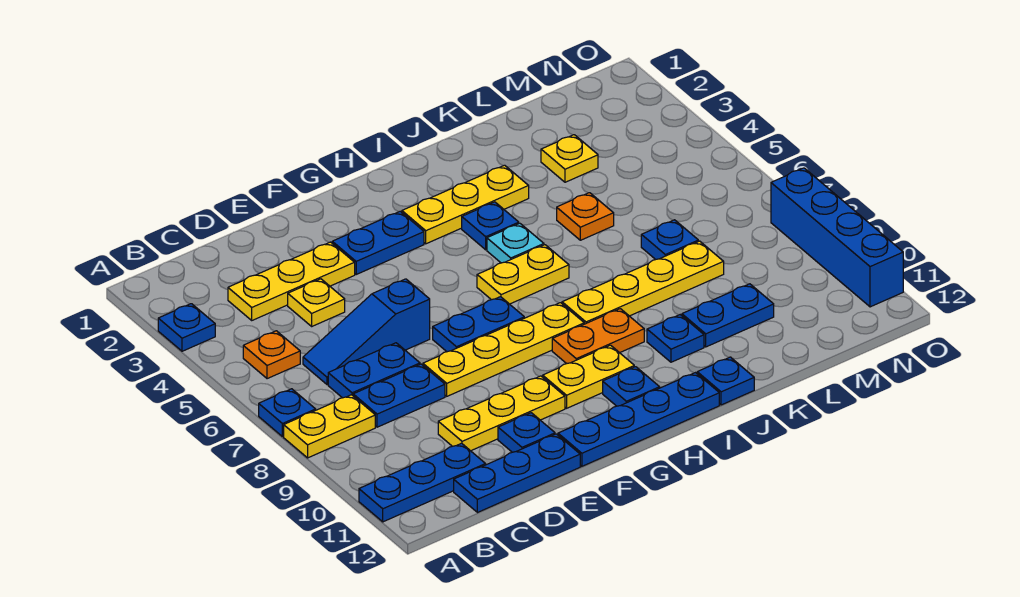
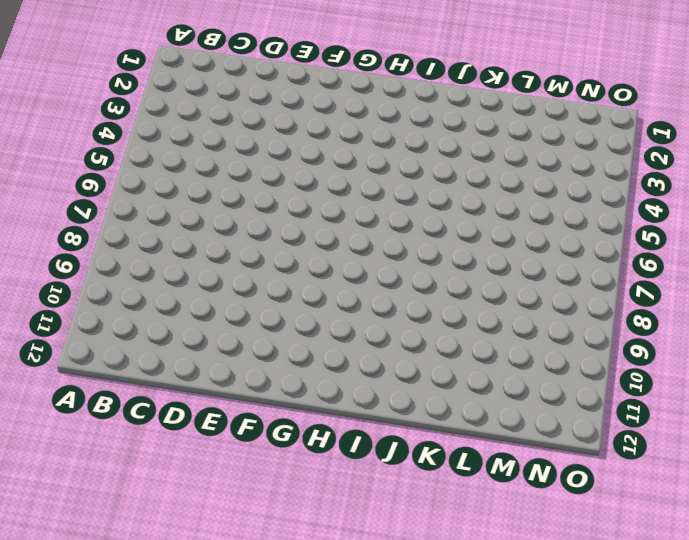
none -> blue 1x1 plate [158,304,215,351]
none -> blue 1x1 plate [259,389,316,437]
none -> yellow 1x2 plate [284,395,375,458]
none -> blue 1x3 plate [359,443,486,522]

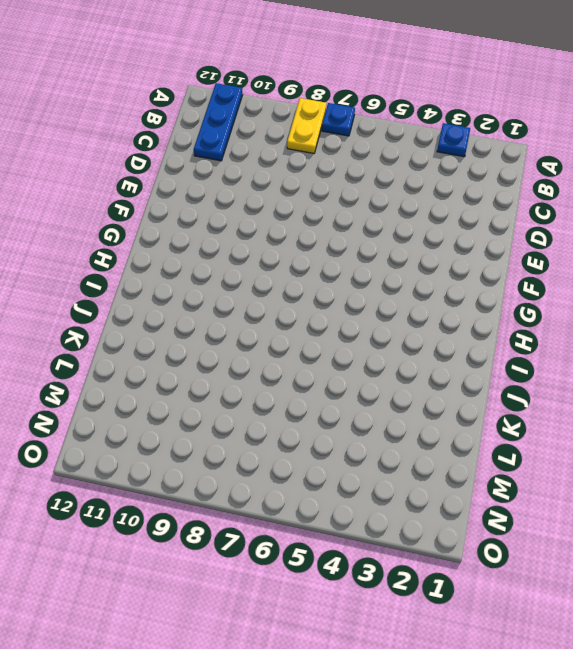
none -> orange 1x1 plate [243,331,300,379]
none -> yellow 1x3 plate [228,242,355,320]
none -> blue 1x3 slope [303,279,430,385]
none -> blue 1x2 plate [328,343,420,398]

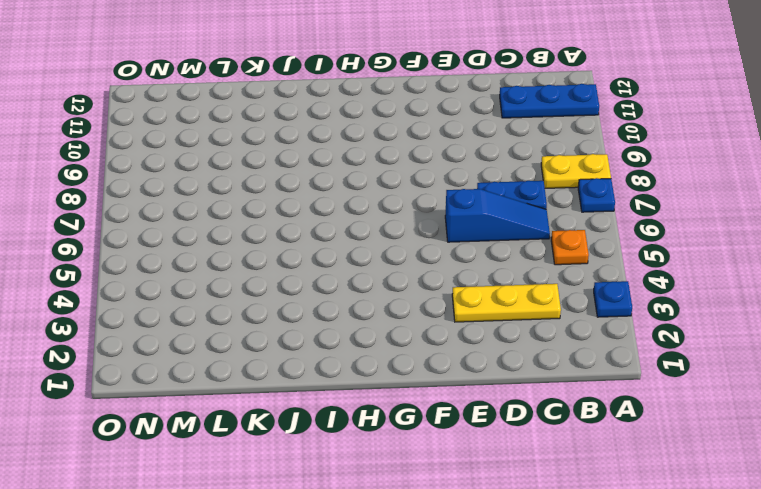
none -> blue 1x2 plate [353,364,445,427]
none -> blue 1x3 plate [454,434,580,513]
none -> yellow 1x1 plate [288,279,345,326]
none -> yellow 1x3 plate [438,376,565,451]

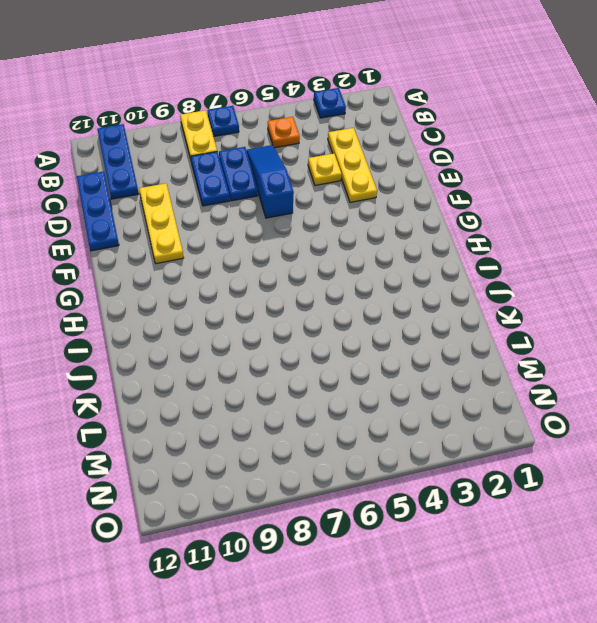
none -> yellow 1x4 plate [423,303,584,396]
none -> blue 1x1 plate [498,413,555,452]
none -> blue 1x2 plate [332,211,424,274]
none -> blue 1x2 plate [433,297,524,352]

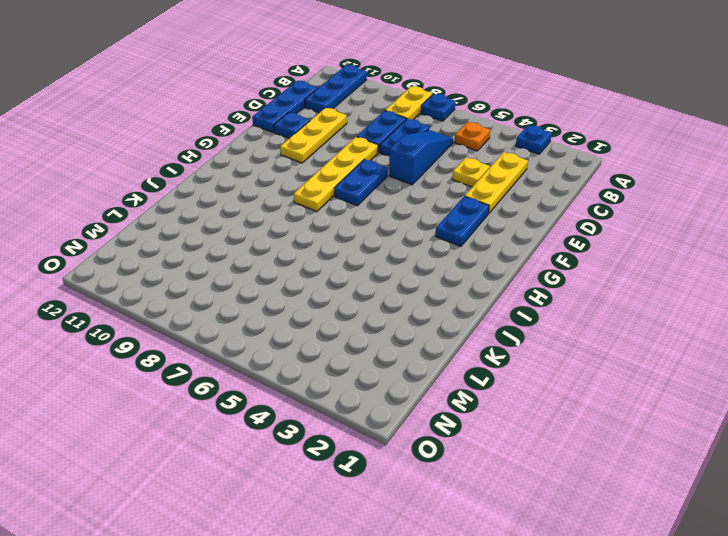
none -> blue 1x4 plate [558,373,719,466]
none -> yellow 1x2 plate [543,345,634,408]
none -> yellow 1x3 plate [402,165,529,244]
none -> yellow 1x2 plate [477,245,569,304]

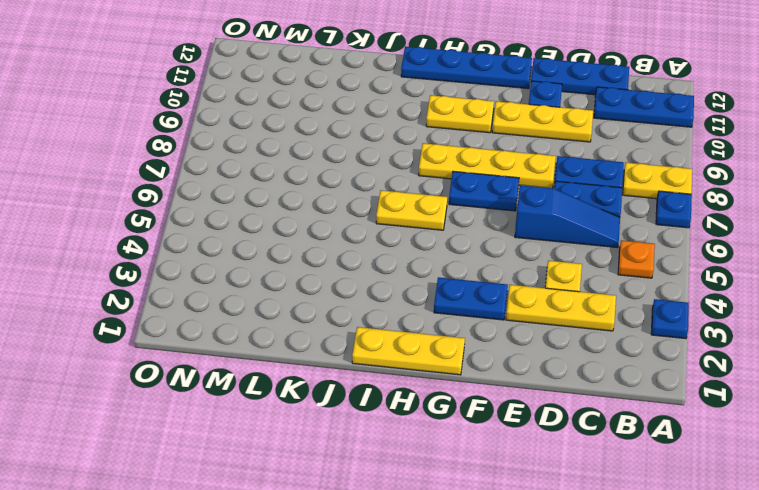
yellow 1x3 plate [352,327,465,375] -> yellow 1x3 plate moved to [402,165,529,244]
none -> orange 1x2 plate [552,309,644,364]
none -> blue 1x1 plate [603,367,660,406]
none -> blue 1x1 plate [462,202,519,250]
none -> cyan 1x1 plate [487,223,544,263]

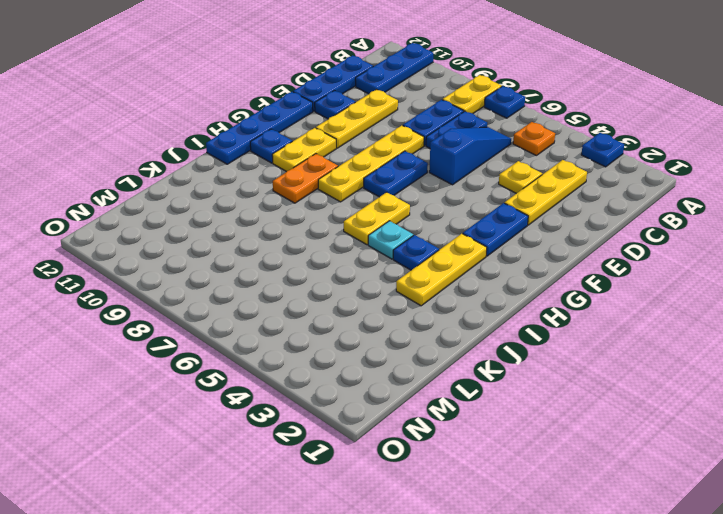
none -> yellow 1x4 plate [562,241,724,324]
none -> blue 1x1 plate [647,315,704,362]
none -> blue 1x1 plate [697,357,754,405]
none -> orange 1x1 plate [557,193,614,240]

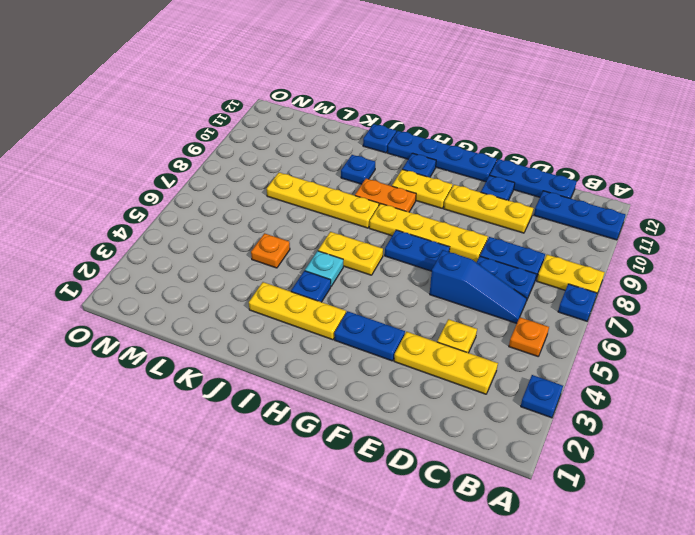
none -> blue 1x2 plate [682,284,774,347]
none -> yellow 1x1 plate [541,135,598,182]
none -> blue 1x1 plate [641,220,698,260]
none -> blue 1x4 brick [771,168,903,307]

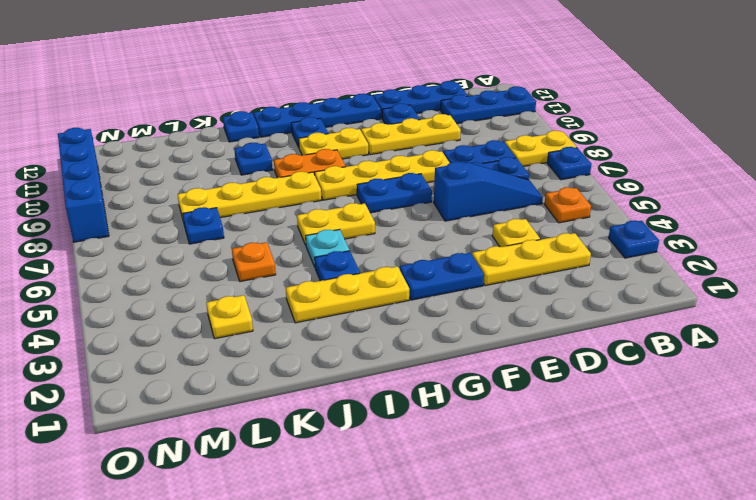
none -> blue 1x2 plate [682,284,774,347]

